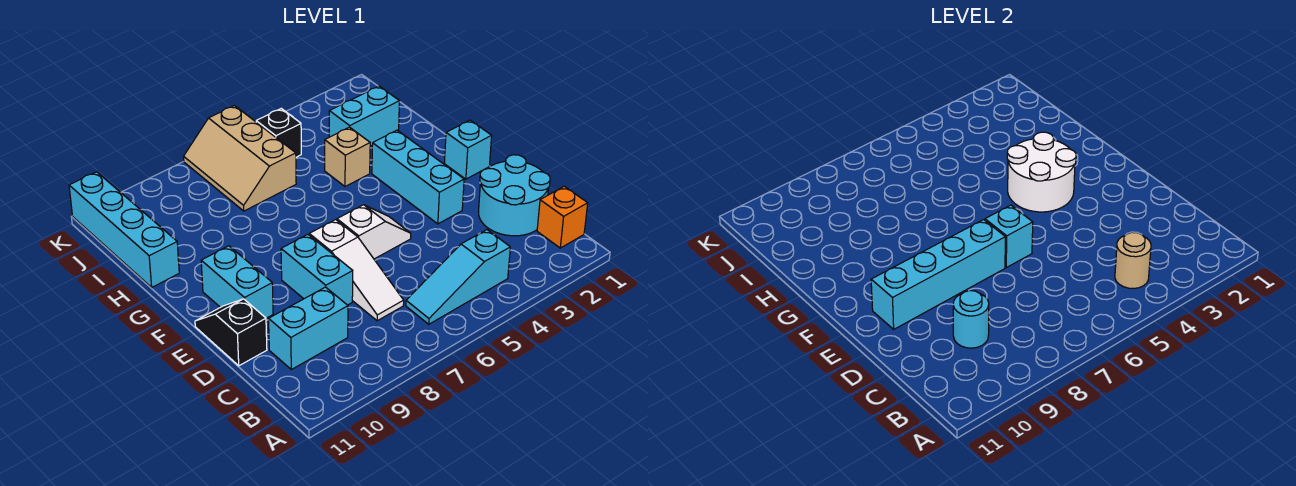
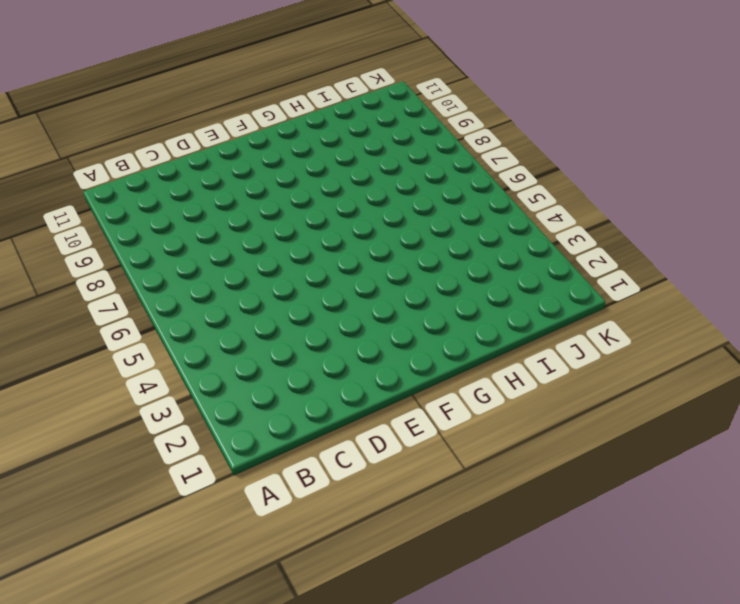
none -> orange 1x1 brick [537,186,588,248]
none -> cyan 1x3 slope [406,230,510,324]
none -> cyan 2x2 round brick [479,155,550,236]

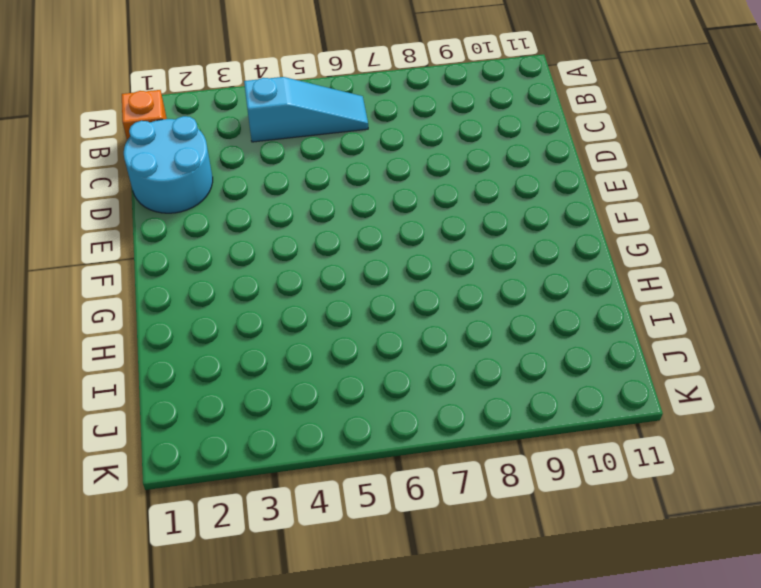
none -> white 1x3 slope [309,220,404,321]
none -> cyan 1x2 brick [269,287,348,370]
none -> cyan 1x2 brick [281,234,353,305]

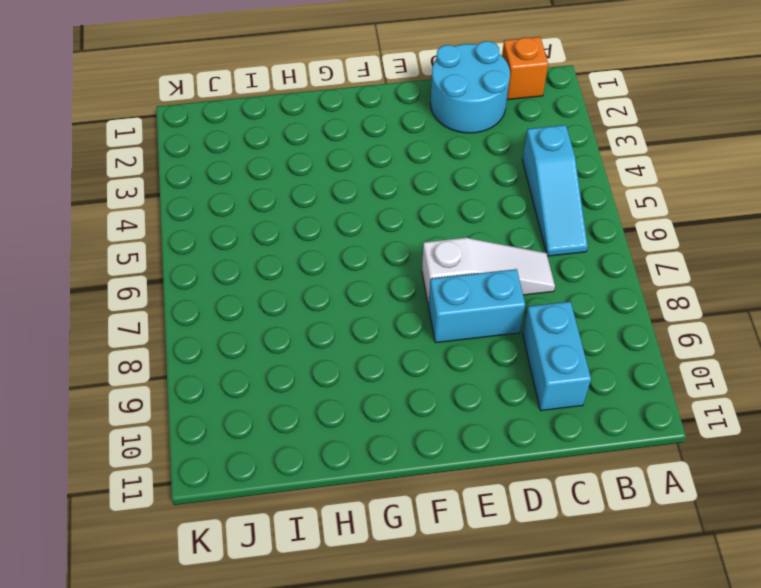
none -> black 1x2 slope [195,299,267,366]
none -> cyan 1x3 brick [372,130,464,224]
none -> white 1x2 slope [337,205,411,259]

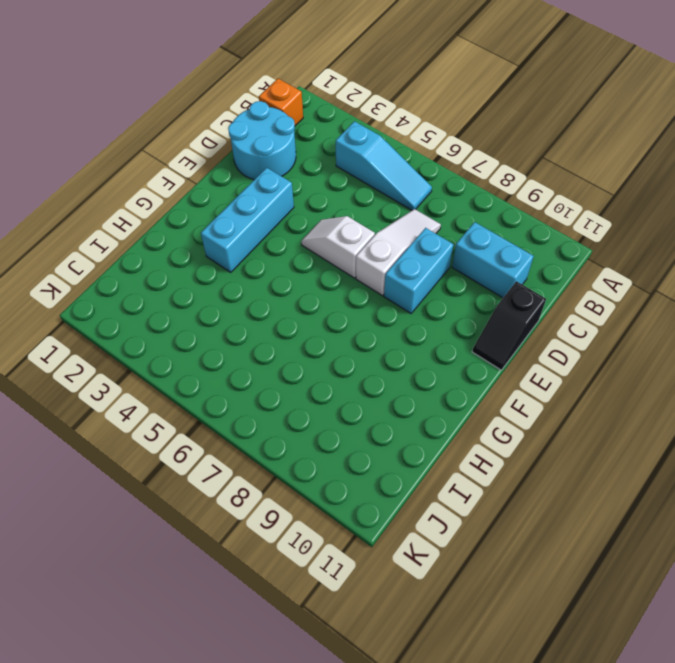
none -> cyan 1x2 brick [201,246,273,318]
none -> cyan 1x1 brick [444,120,492,179]
none -> tan 1x1 brick [325,127,370,187]

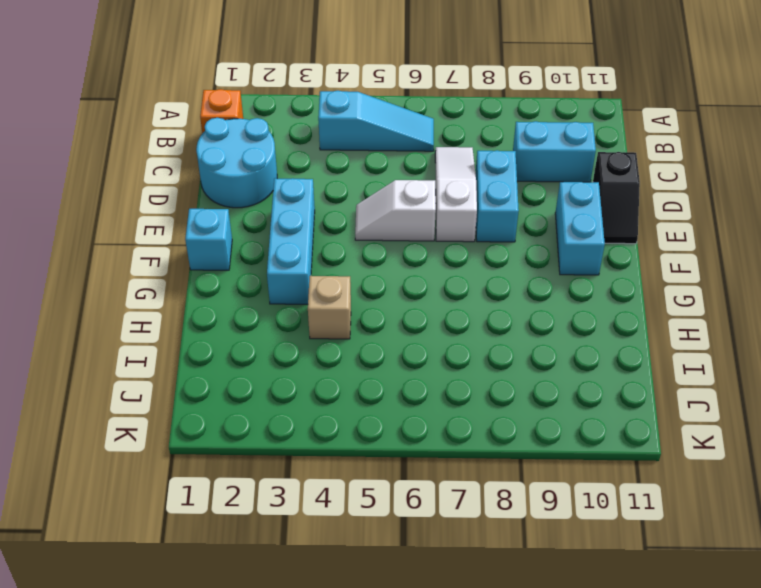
none -> cyan 1x4 brick [69,172,179,287]
none -> cyan 1x2 brick [329,86,400,146]
none -> tan 2x3 slope [184,106,296,211]

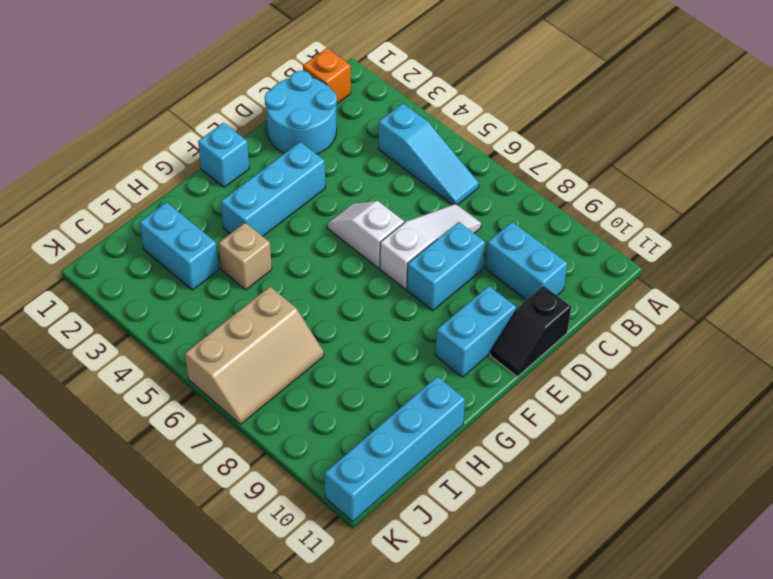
none -> black 1x1 brick [256,108,301,157]
none -> tan 1x1 round brick [1115,232,1151,289]
none -> cyan 1x1 round brick [953,291,989,348]

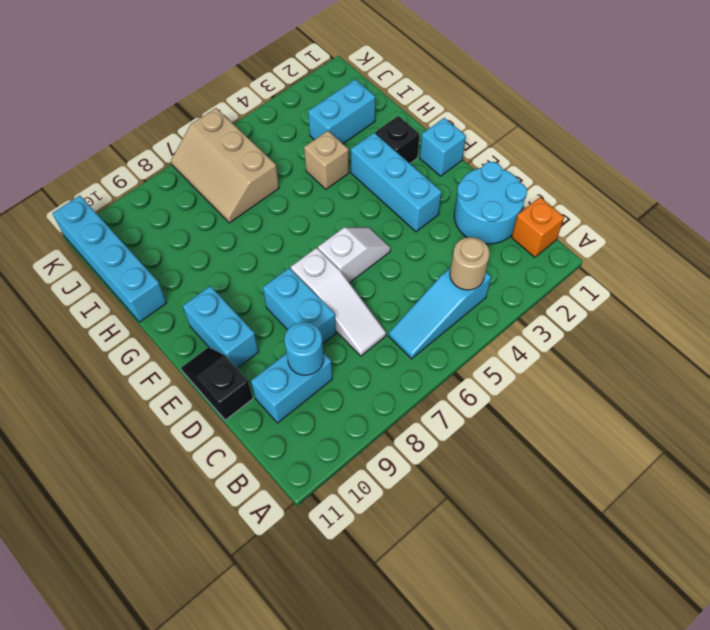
black 1x1 brick [375,116,420,163] -> black 1x1 brick moved to [256,108,301,157]
none -> cyan 1x1 brick [985,205,1033,267]
none -> cyan 1x4 brick [871,220,1005,329]
none -> white 2x2 round brick [1007,132,1076,212]

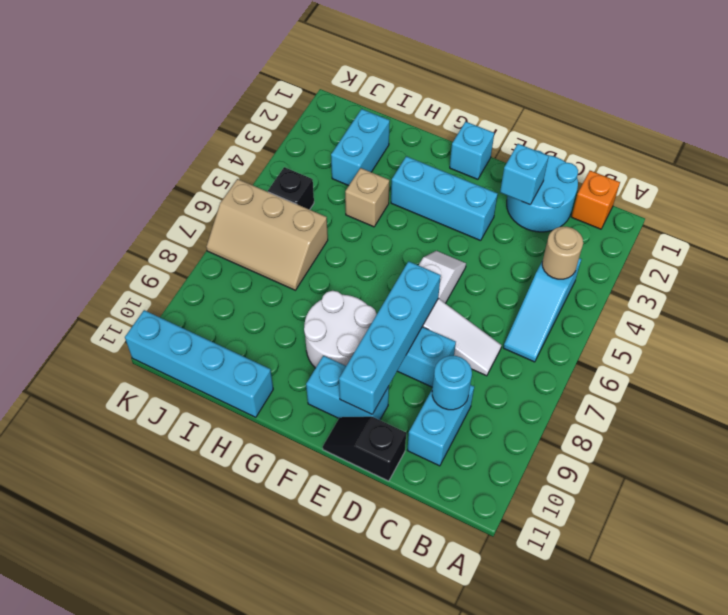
cyan 1x1 brick [500,144,549,205] -> cyan 1x1 brick moved to [985,205,1033,267]
white 2x2 round brick [304,291,377,368] -> white 2x2 round brick moved to [1007,132,1076,212]

